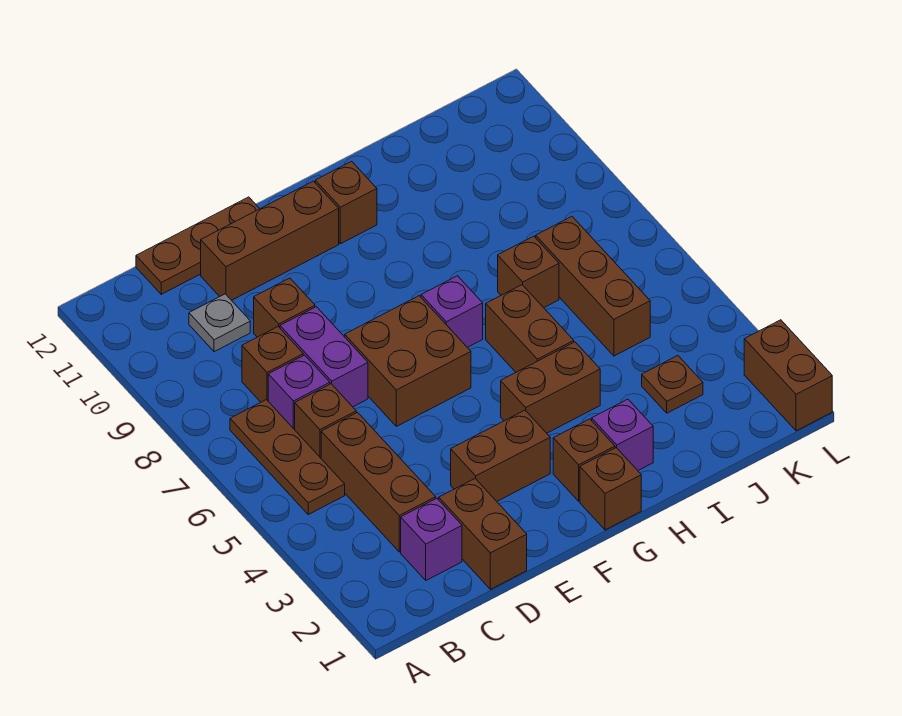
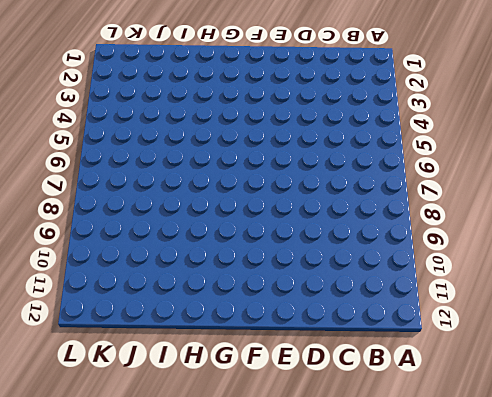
none -> brown 1x3 plate [230,400,345,514]
none -> purple 1x1 brick [401,498,462,580]
none -> brown 1x3 brick [321,412,436,552]

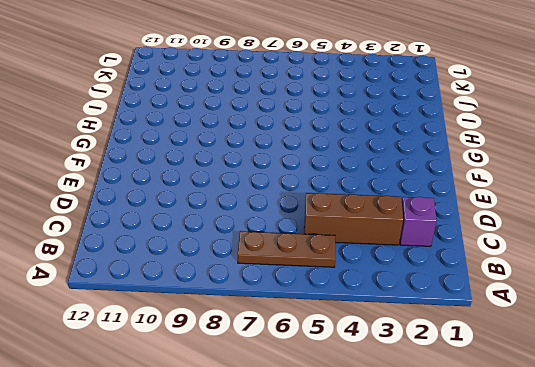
none -> brown 1x1 brick [295,384,356,458]
none -> purple 1x1 brick [268,355,330,430]
none -> brown 1x1 brick [242,327,303,402]

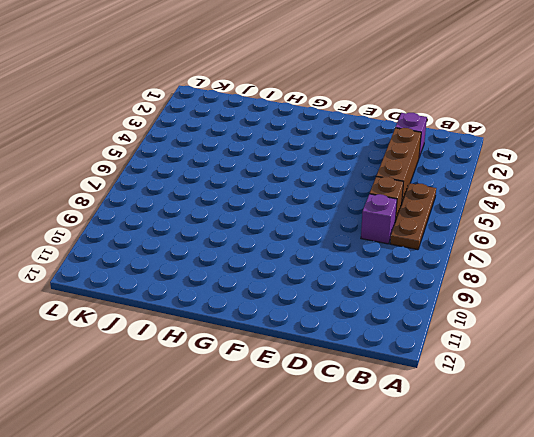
none -> brown 1x1 brick [242,327,303,402]
none -> grey 1x1 plate [189,294,250,352]
none -> brown 1x3 plate [136,197,260,294]

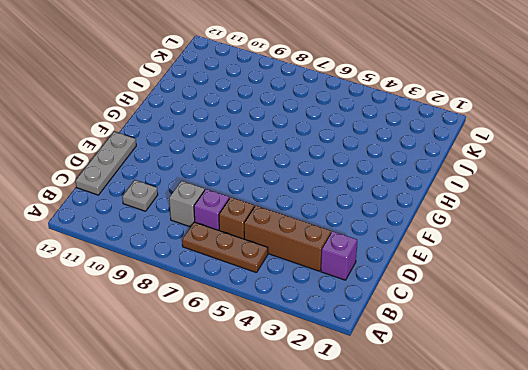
grey 1x1 brick [169,181,205,227] -> brown 1x1 brick [242,327,303,402]
grey 1x3 plate [76,132,136,195] -> brown 1x3 plate [136,197,260,294]
none -> brown 1x2 brick [439,479,527,589]
none -> purple 1x2 brick [280,307,368,407]
none -> brown 1x1 brick [254,278,315,337]

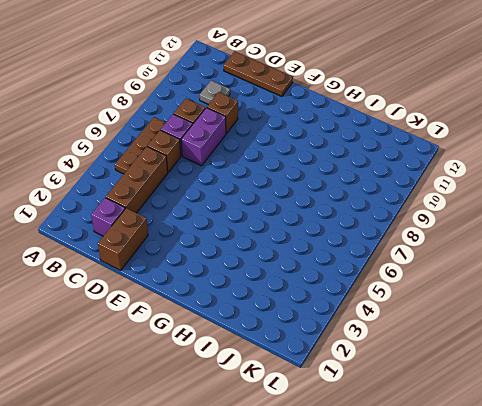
none -> brown 1x3 brick [201,181,339,300]
none -> brown 1x2 brick [451,410,550,501]
none -> brown 2x2 brick [345,296,471,426]

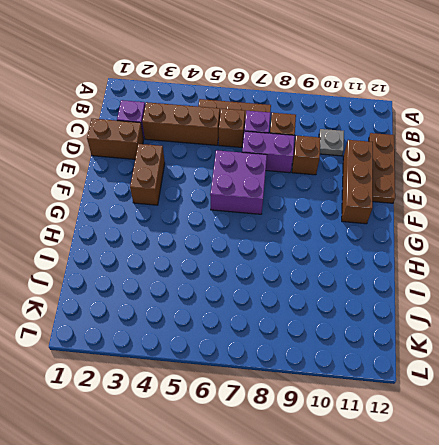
purple 2x2 brick [210,150,267,214] -> brown 2x2 brick [345,296,471,426]
none -> brown 1x1 brick [580,448,641,530]
none -> brown 1x1 brick [553,419,615,501]
none -> brown 1x2 brick [501,342,600,433]

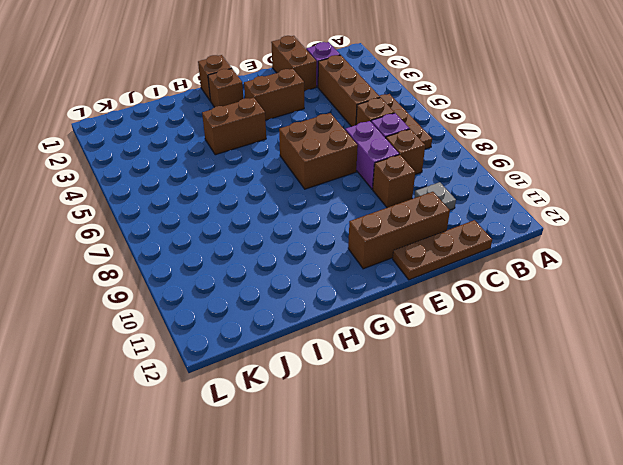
none -> purple 1x1 brick [421,276,483,347]
none -> brown 1x1 brick [315,161,377,244]
none -> purple 1x1 brick [592,399,653,470]

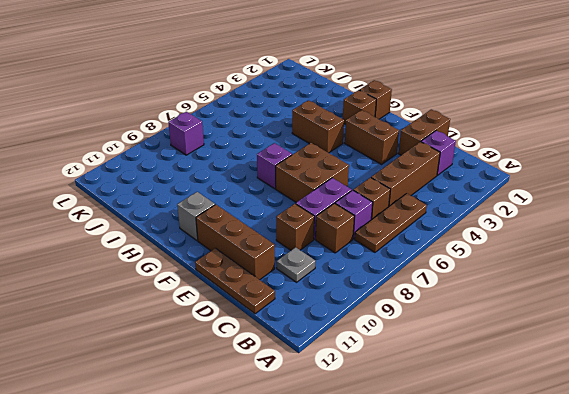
grey 1x1 brick [177,192,215,241] -> brown 1x1 brick [315,161,377,244]
purple 1x1 brick [168,112,204,155] -> purple 1x1 brick moved to [592,399,653,470]
none -> brown 1x2 brick [486,285,574,372]
none -> brown 1x1 brick [498,236,559,308]
none -> brown 1x1 plate [642,356,703,413]

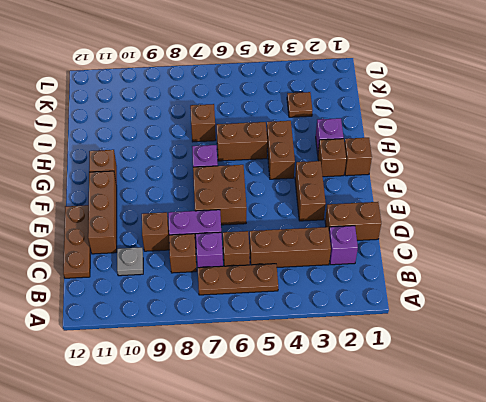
none -> brown 1x3 brick [536,217,650,356]
none -> brown 1x2 brick [744,320,832,431]

